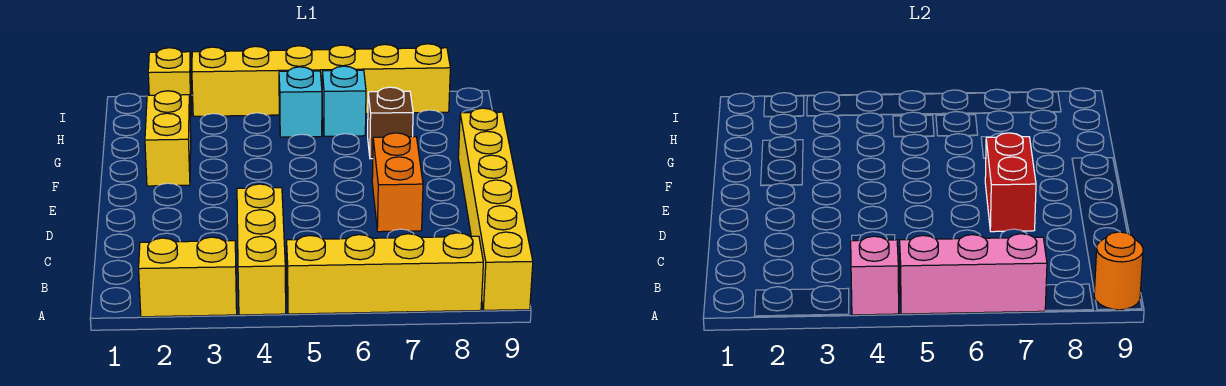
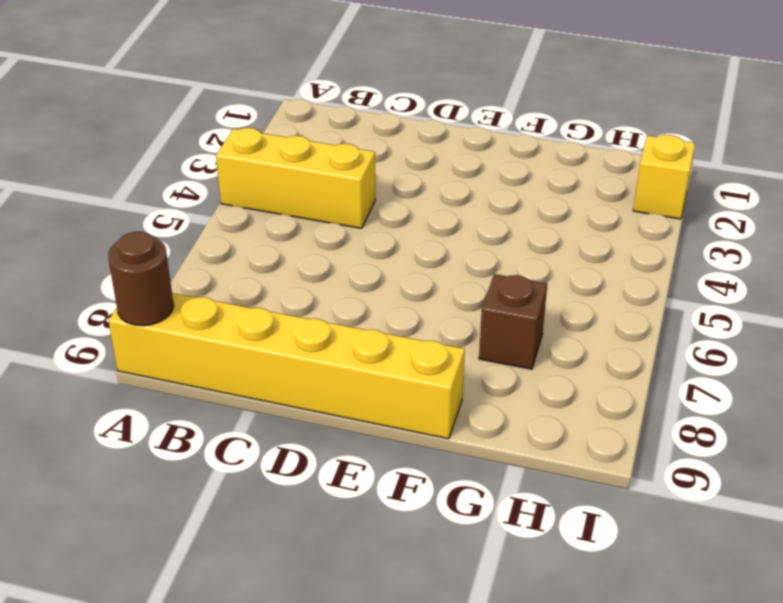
brown 1x1 round brick [108,232,174,326] -> orange 1x1 round brick [1094,232,1143,310]
none -> yellow 1x2 brick [139,237,237,317]
none -> yellow 1x4 brick [287,233,483,314]
none -> orange 1x2 brick [372,133,423,232]

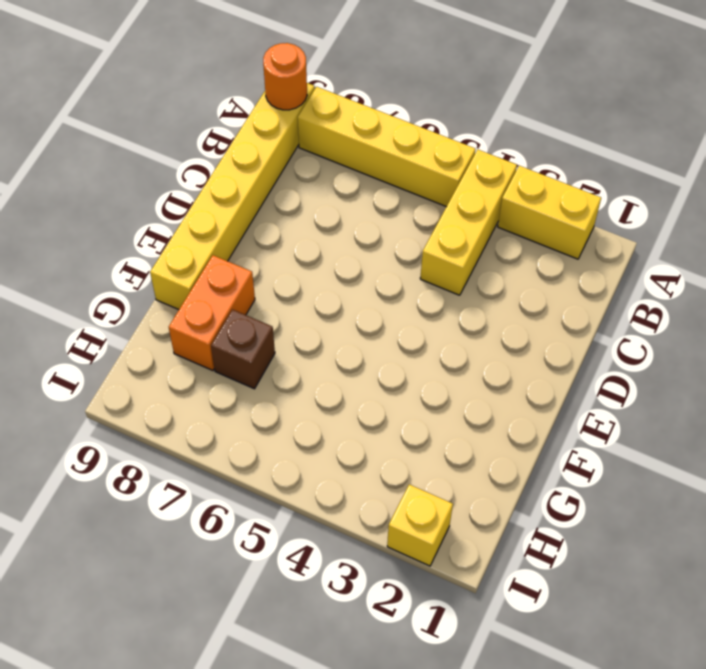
orange 1x2 brick [169,255,255,371] -> orange 1x2 brick moved to [372,133,423,232]
none -> yellow 1x2 brick [145,91,191,186]
none -> cyan 1x1 brick [279,67,322,137]
none -> cyan 1x1 brick [322,66,366,136]

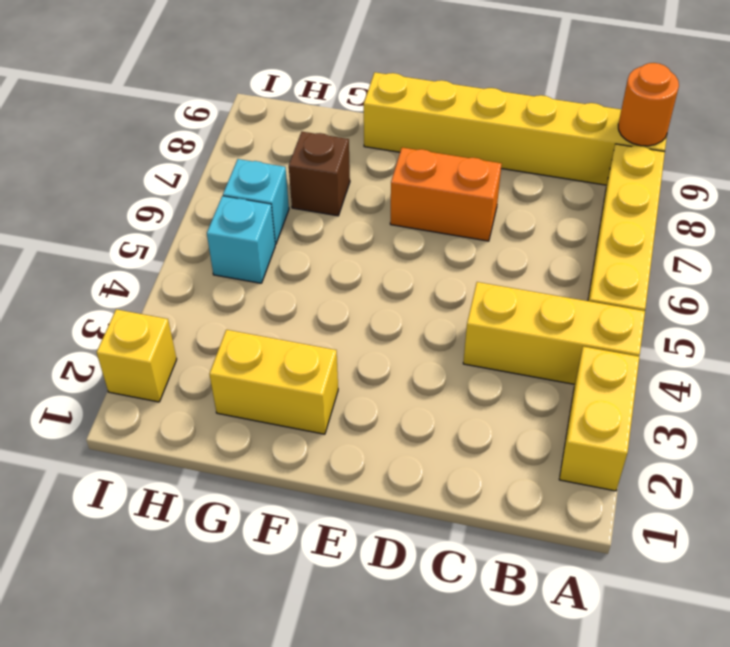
none -> yellow 1x6 brick [192,44,450,116]
none -> pink 1x1 brick [851,236,899,315]
none -> pink 1x3 brick [900,234,1047,314]

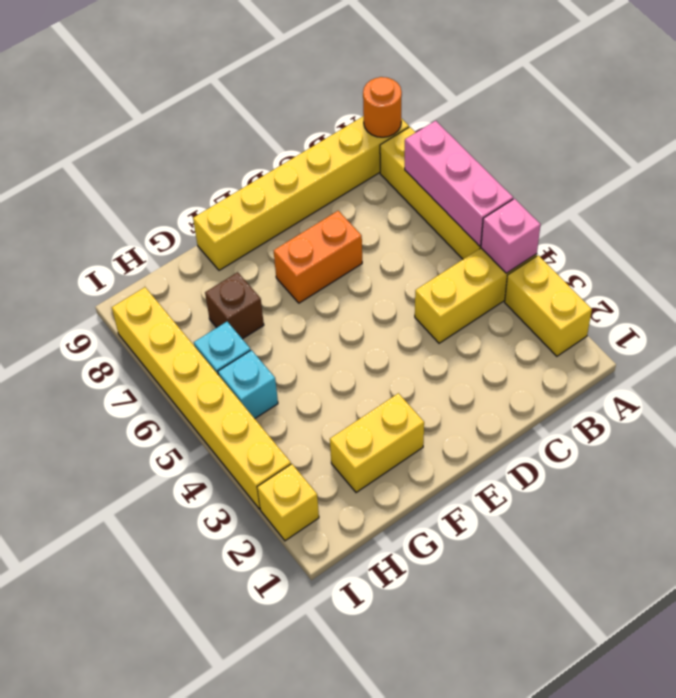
none -> red 1x2 brick [985,133,1036,232]

